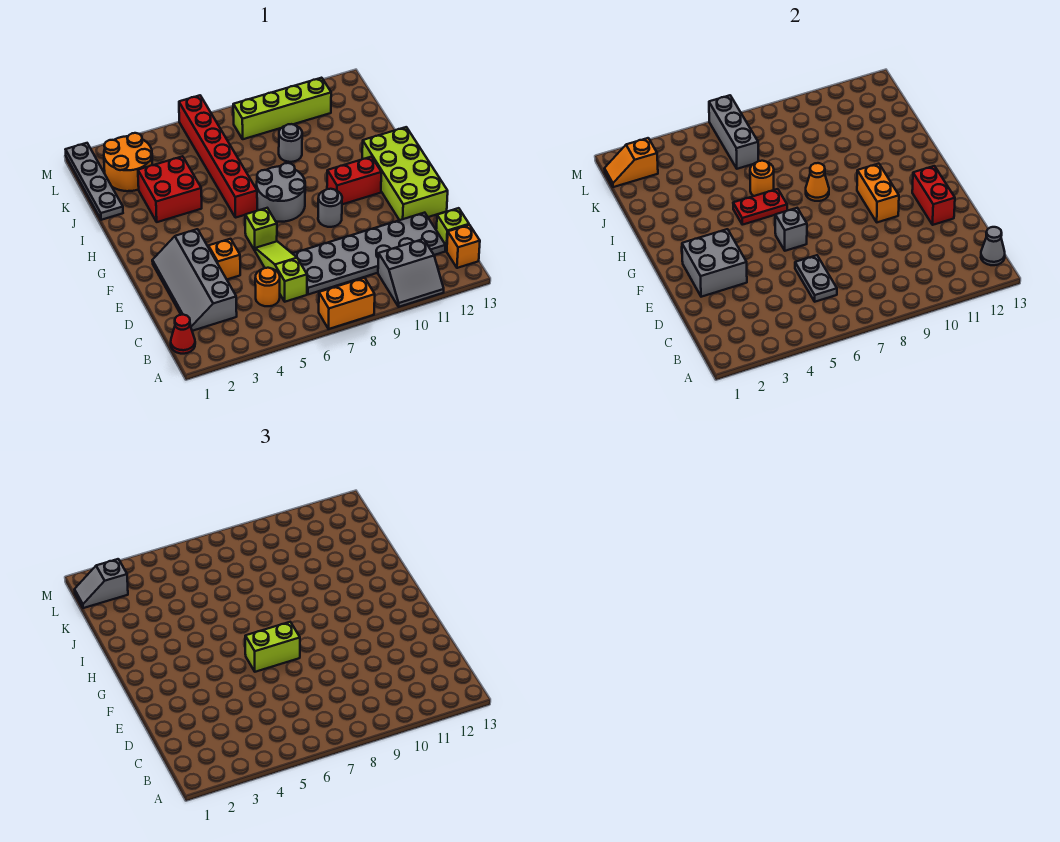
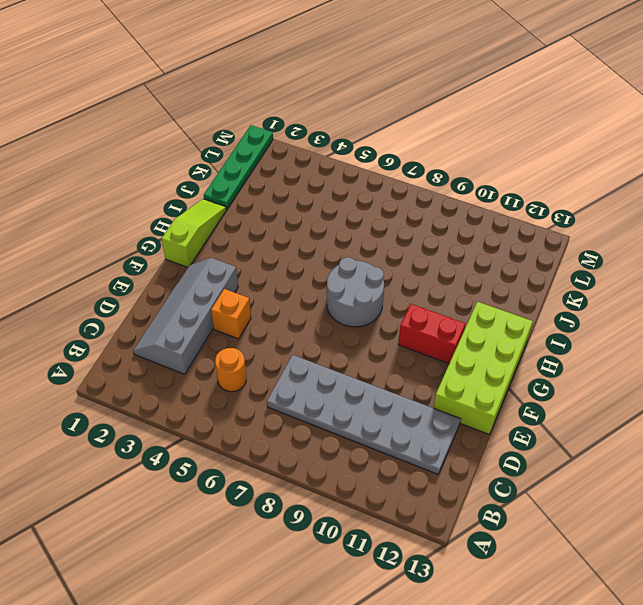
lime 1x3 slope [162,199,227,267] -> lime 1x3 slope moved to [255,241,307,302]
green 1x4 plate [204,125,273,209] -> grey 1x4 plate [66,143,123,220]
none -> orange 1x2 brick [319,278,375,329]
none -> grey 2x2 slope [378,239,444,307]
none -> red 1x1 cone [171,315,195,354]
none -> orange 1x1 brick [447,225,480,268]

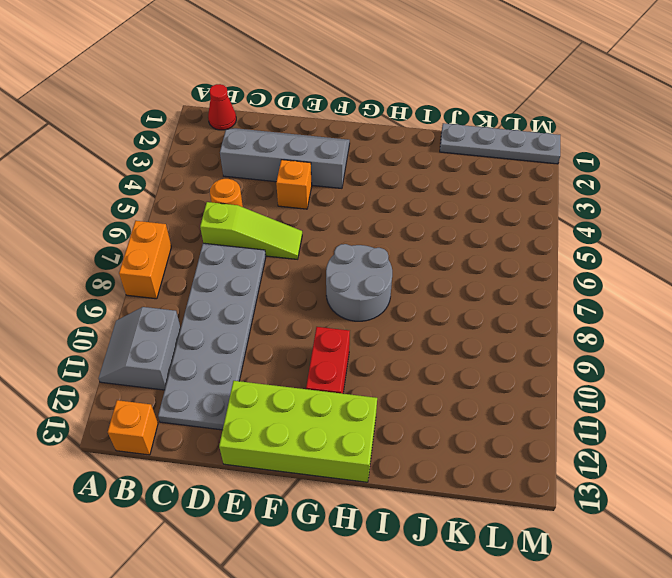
none -> lime 1x1 brick [436,208,469,251]
none -> lime 1x1 brick [245,208,277,250]
none -> grey 1x1 round brick [318,189,342,227]
none -> red 1x6 brick [179,95,257,218]

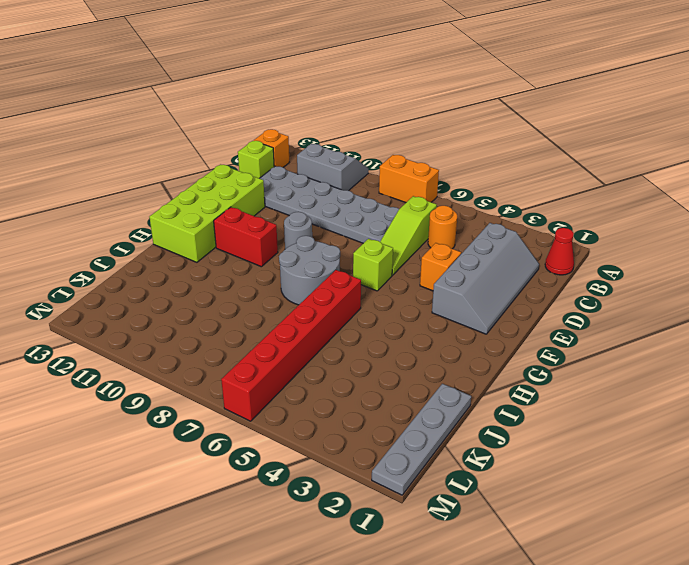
none -> red 2x2 brick [138,156,202,222]
none -> grey 1x1 round brick [279,124,302,162]
none -> orange 2x2 round brick [104,133,152,191]
none -> lime 1x4 brick [233,78,331,139]

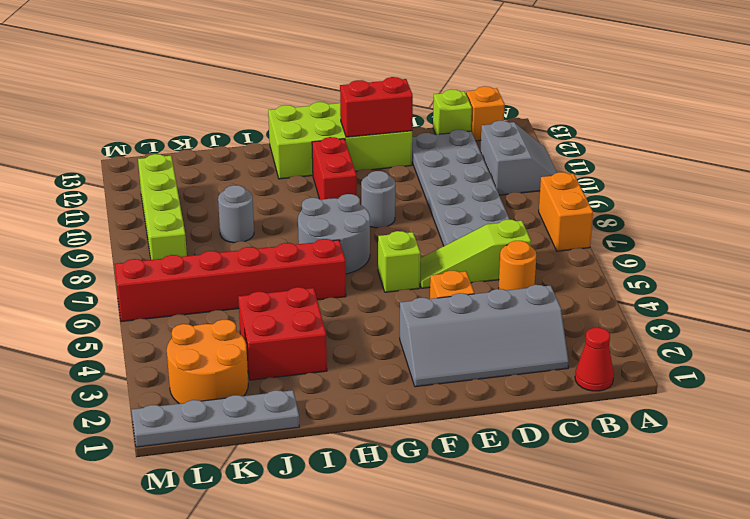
none -> grey 1x1 cone [981,227,1005,265]
none -> grey 1x2 plate [795,255,837,302]
none -> grey 2x2 brick [682,229,747,297]
none -> grey 1x1 brick [775,208,807,251]

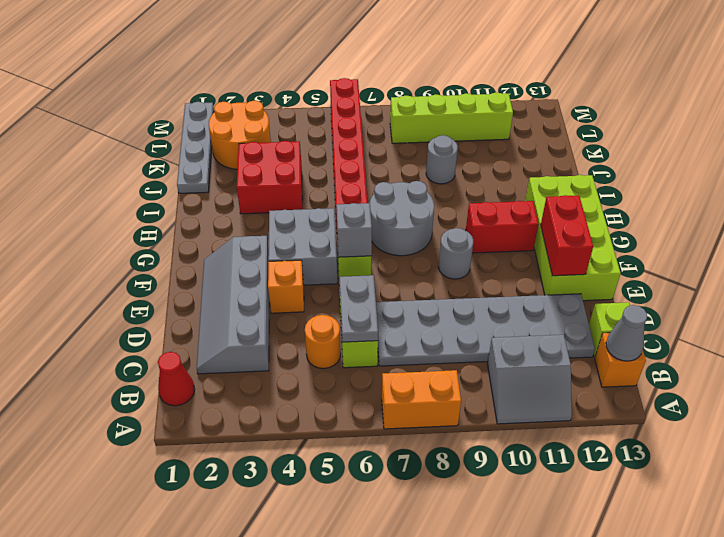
grey 2x2 brick [268,208,337,285] -> grey 2x2 brick moved to [682,229,747,297]
none -> orange 1x2 brick [857,164,899,222]
none -> red 1x2 plate [733,189,787,225]
none -> orange 1x1 cone [806,163,829,201]
none -> orange 1x1 round brick [750,161,774,196]

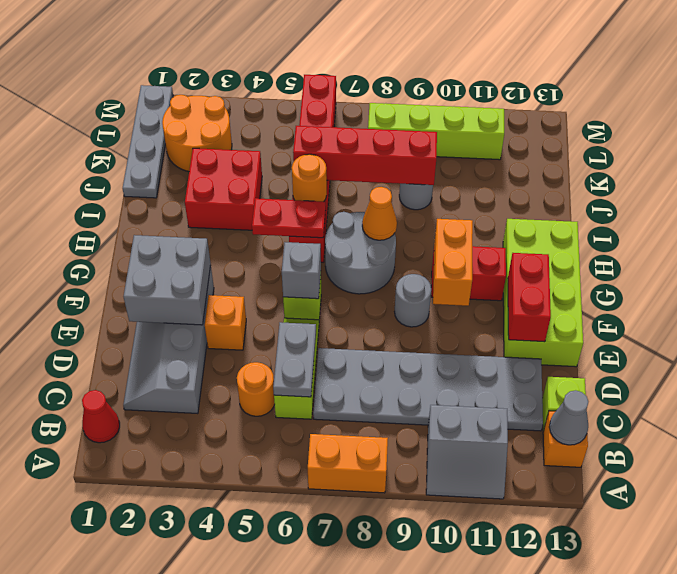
red 1x4 brick [293,126,437,185] -> none
none -> grey 1x3 brick [709,95,758,169]
none -> orange 1x2 slope [604,138,658,187]
none -> lime 1x2 brick [245,622,300,672]
none -> grey 1x2 slope [74,559,128,608]

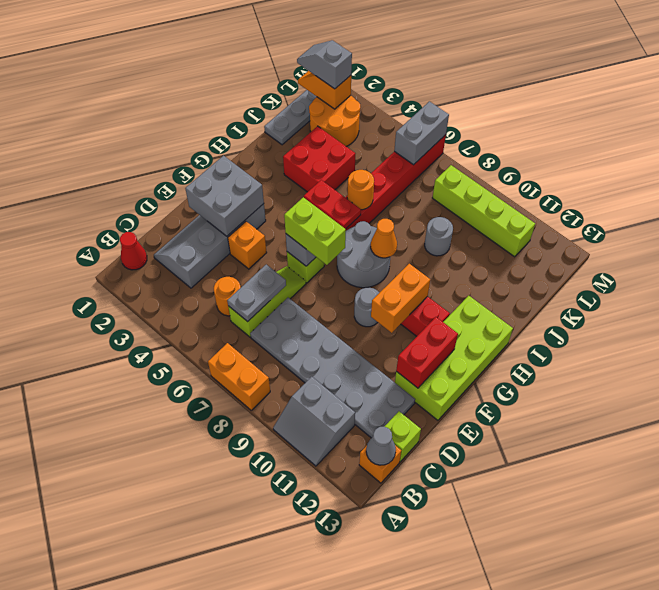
grey 1x2 brick [394,101,449,165] -> grey 1x3 brick [709,95,758,169]

